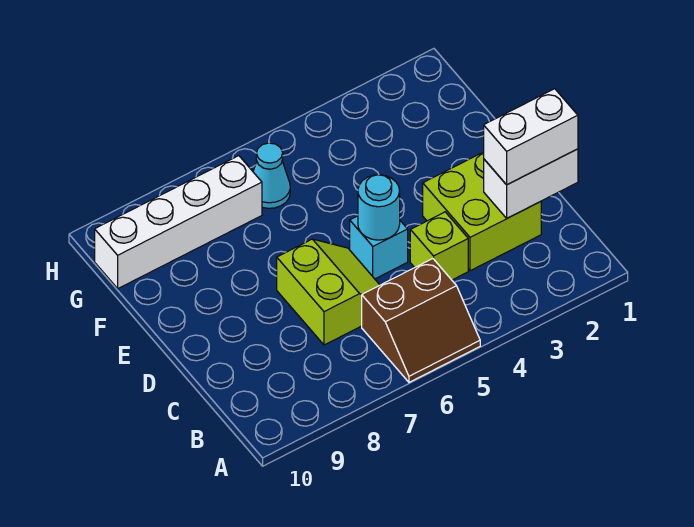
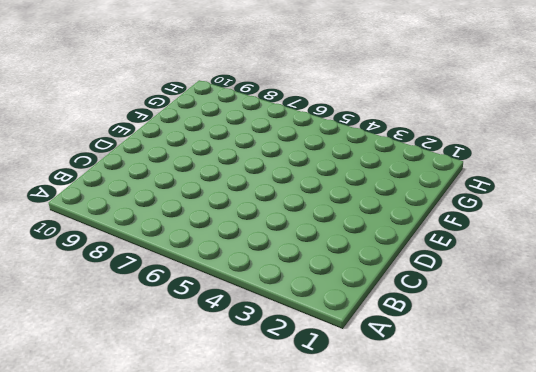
none -> brown 2x2 slope [362,259,480,382]
none -> lime 2x2 brick [423,152,541,271]

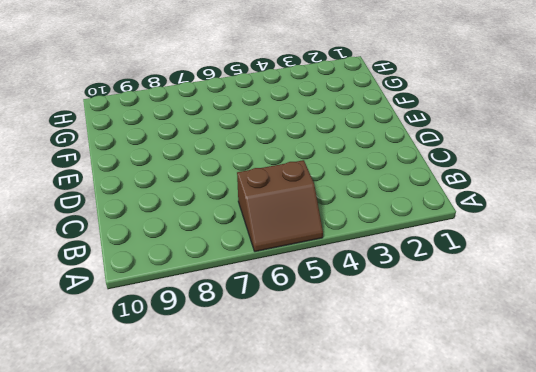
none -> lime 2x2 brick [423,152,541,271]
none -> lime 1x1 brick [410,212,468,280]

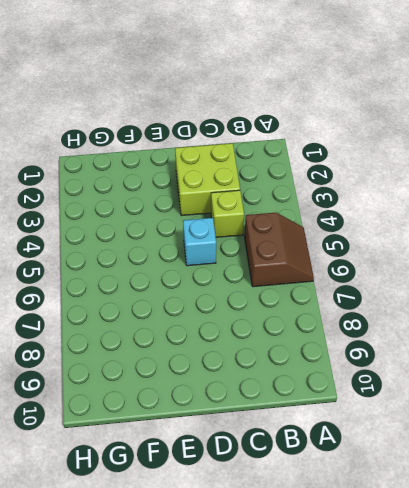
none -> lime 2x2 slope [277,239,380,345]
none -> cyan 1x1 cone [253,143,290,208]

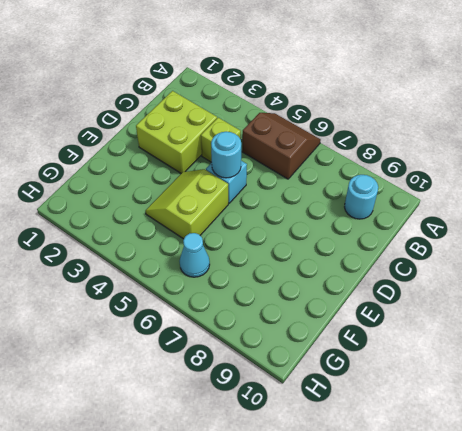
cyan 1x1 round brick [345,175,378,219] -> none
lime 2x2 slope [145,169,228,239] -> lime 2x2 slope moved to [277,239,380,345]
none -> white 1x4 brick [95,156,262,288]
none -> white 1x2 brick [484,149,578,218]

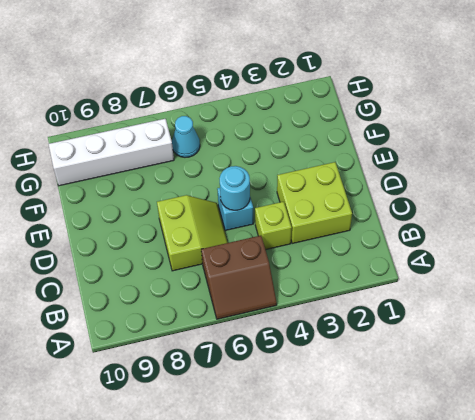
none -> white 1x2 brick [484,149,578,218]
none -> white 1x2 brick [484,89,578,185]

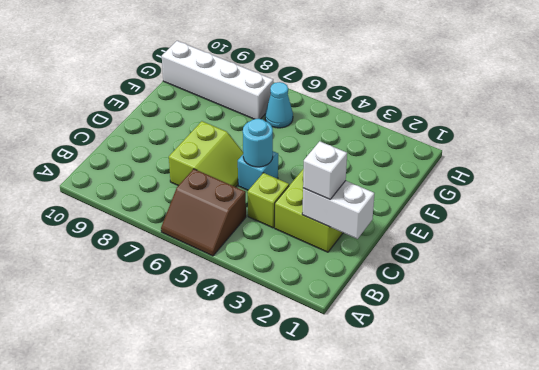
white 1x1 brick [303,141,347,199] -> white 1x2 brick [484,89,578,185]

